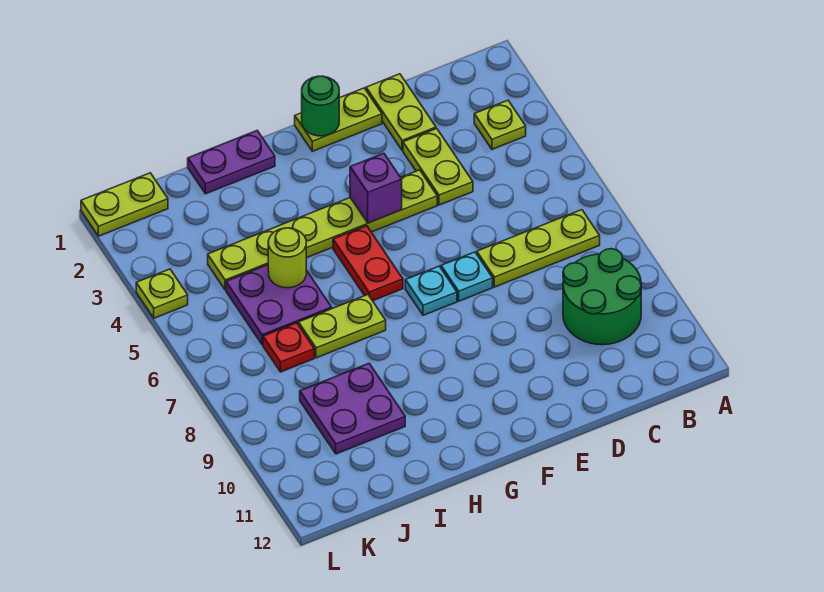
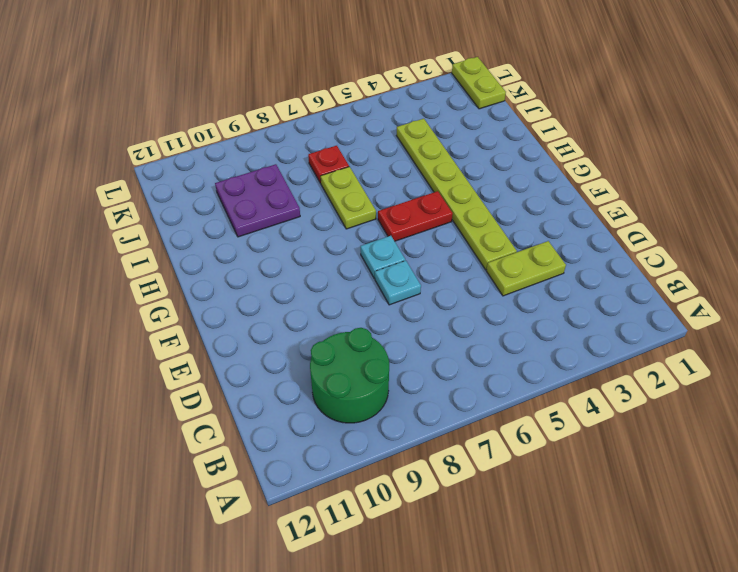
none -> lime 1x1 plate [474,100,526,149]
none -> lime 1x3 plate [477,210,600,287]
none -> lime 1x2 plate [366,74,436,150]

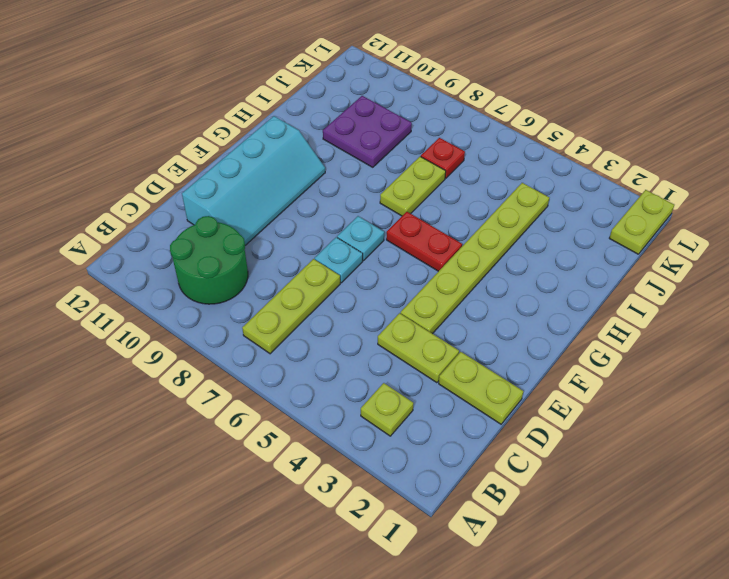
cyan 2x4 slope [182,116,325,245] -> none
none -> lime 1x2 plate [295,88,382,151]
none -> purple 1x2 plate [188,131,275,194]
none -> purple 2x2 plate [226,265,332,345]

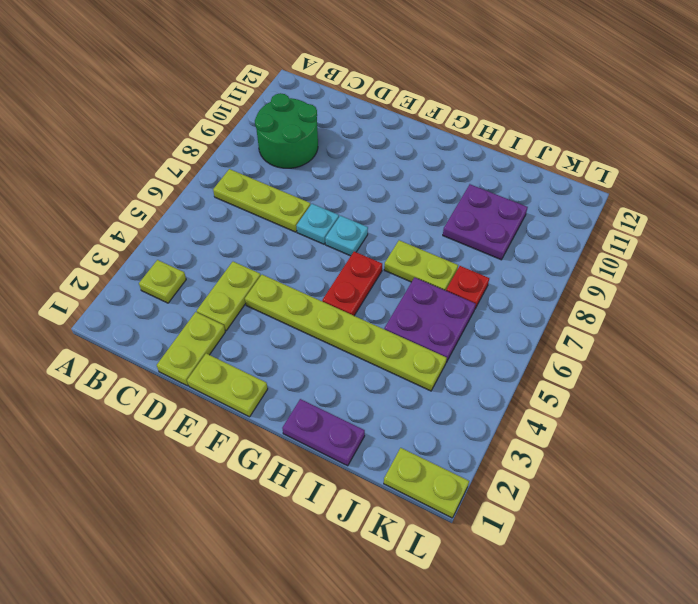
none -> lime 1x1 plate [136,269,188,318]
none -> green 1x1 round brick [302,76,339,136]
none -> purple 1x1 brick [350,153,402,223]

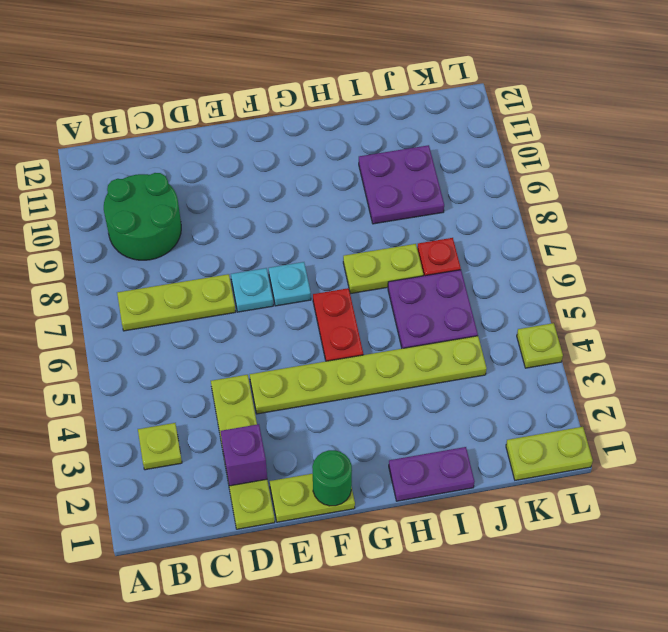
purple 1x1 brick [221,424,267,486] -> purple 1x1 brick moved to [350,153,402,223]
none -> lime 1x1 round brick [268,228,306,288]

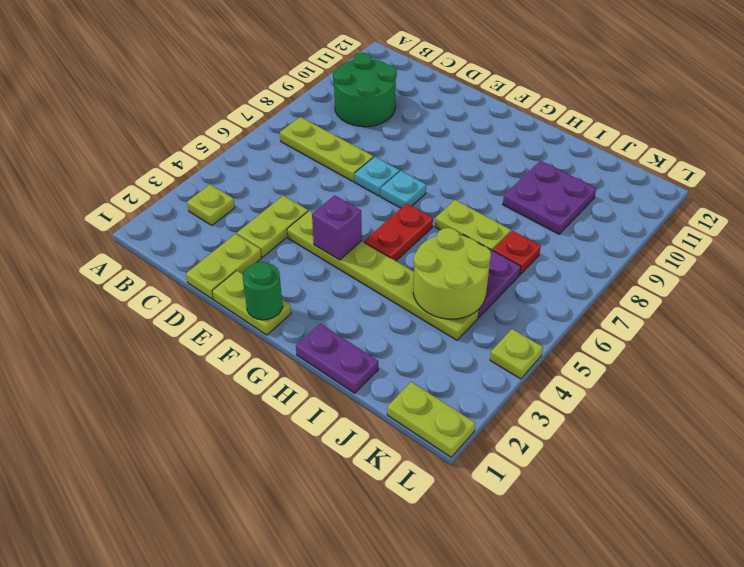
lime 2x2 round brick [413,228,491,319] -> lime 1x1 round brick [268,228,306,288]

